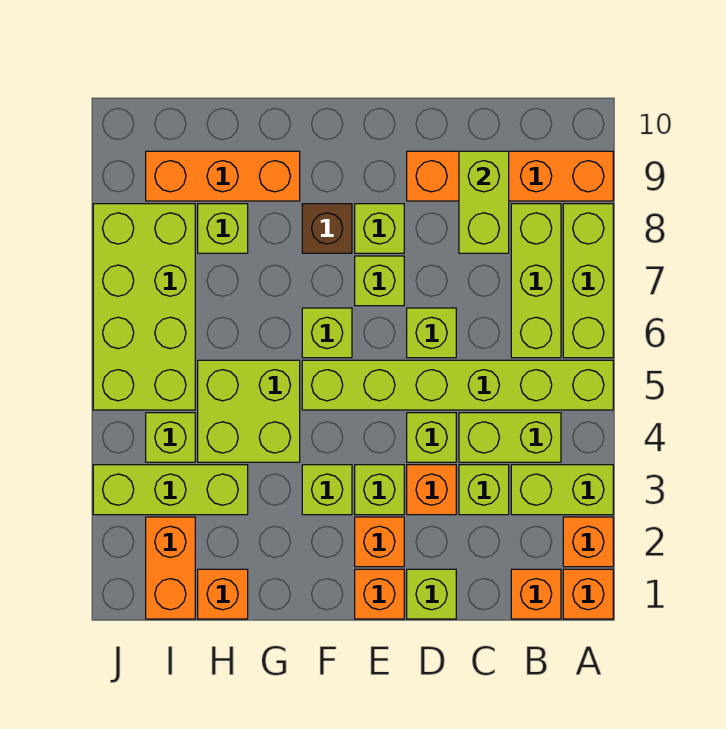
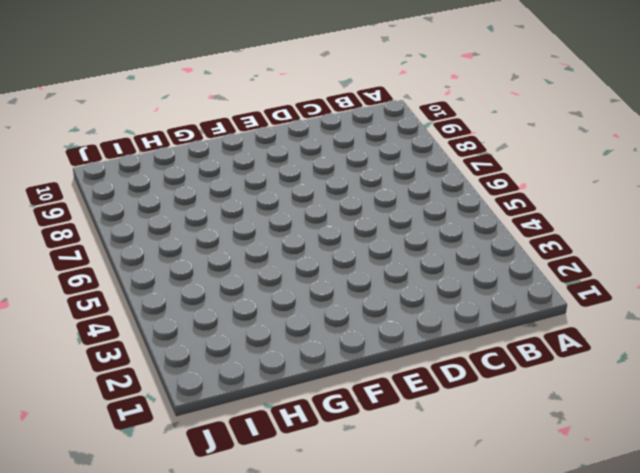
none -> orange 1x1 brick [563,569,613,619]
none -> orange 1x1 brick [563,517,613,567]
none -> lime 1x2 brick [511,465,613,515]
none -> lime 1x6 brick [302,360,613,410]

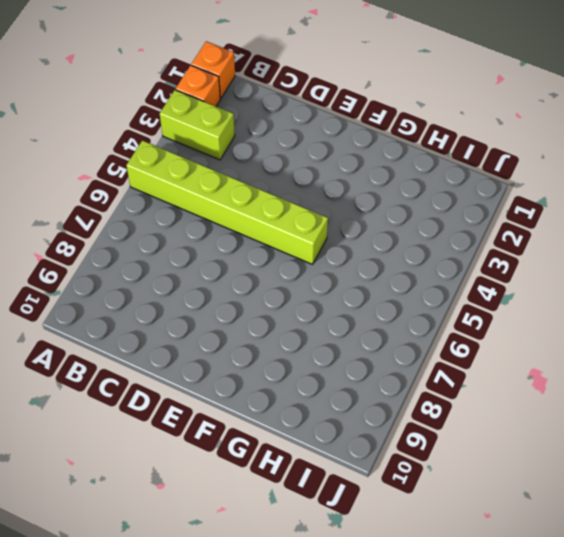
none -> lime 1x3 brick [563,204,613,358]
none -> orange 1x4 brick [407,151,613,201]
none -> orange 1x1 brick [511,569,561,619]
none -> lime 1x2 brick [459,413,561,462]

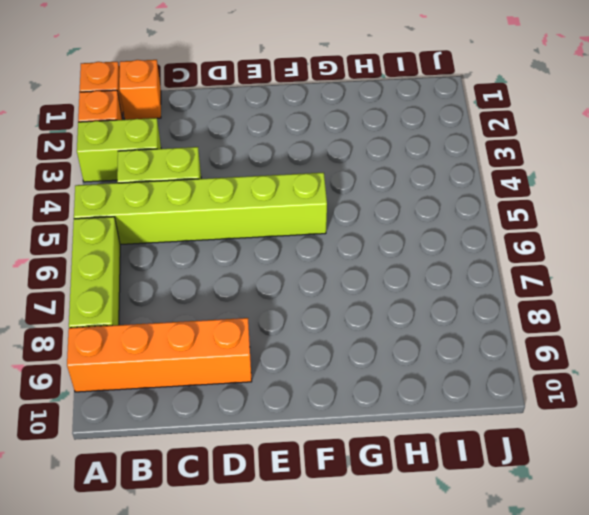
none -> lime 1x3 brick [511,204,561,358]
none -> lime 1x1 brick [459,465,509,515]
none -> lime 1x1 brick [407,569,456,619]
none -> orange 1x1 brick [407,465,456,515]

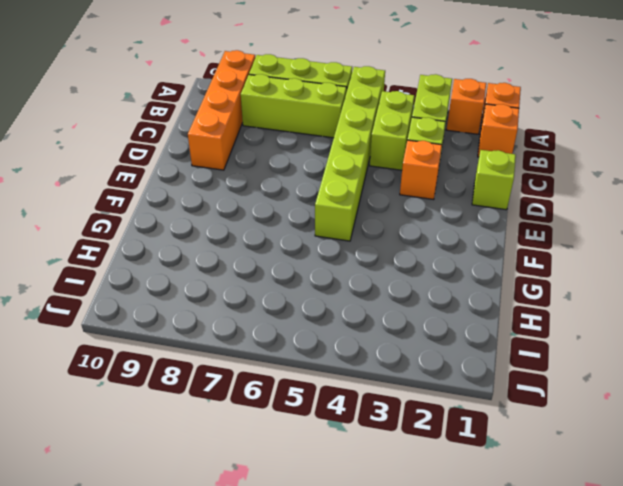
none -> lime 1x1 brick [407,413,456,462]
none -> lime 1x1 brick [407,308,456,358]
none -> orange 1x1 brick [355,569,404,619]
none -> orange 1x1 brick [355,517,404,567]

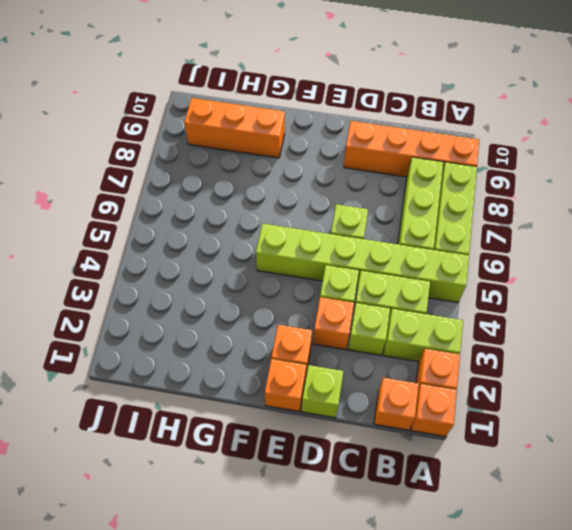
none -> lime 1x1 brick [355,465,404,515]
none -> lime 1x1 brick [355,256,404,306]
none -> lime 1x1 brick [355,204,404,253]
none -> lime 1x1 brick [302,465,352,515]

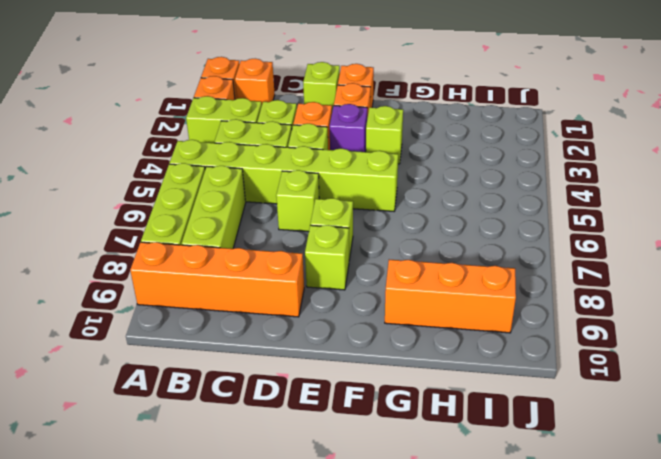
purple 1x1 brick [330,104,367,152] -> lime 1x1 brick [355,465,404,515]
none -> lime 1x1 brick [302,308,352,358]
none -> brown 1x1 brick [302,204,352,253]
none -> lime 2x2 brick [198,360,300,462]
none -> orange 1x1 brick [198,569,248,619]

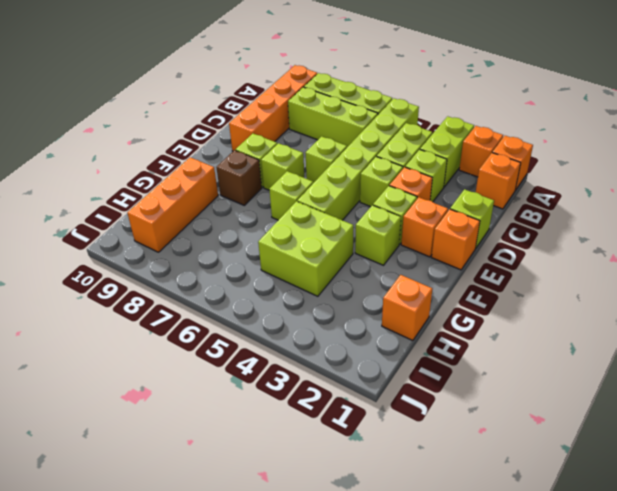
none -> lime 1x3 brick [93,465,248,515]
none -> lime 1x1 brick [198,204,248,253]
none -> orange 1x2 brick [146,517,195,619]
none -> lime 1x1 brick [146,413,195,462]

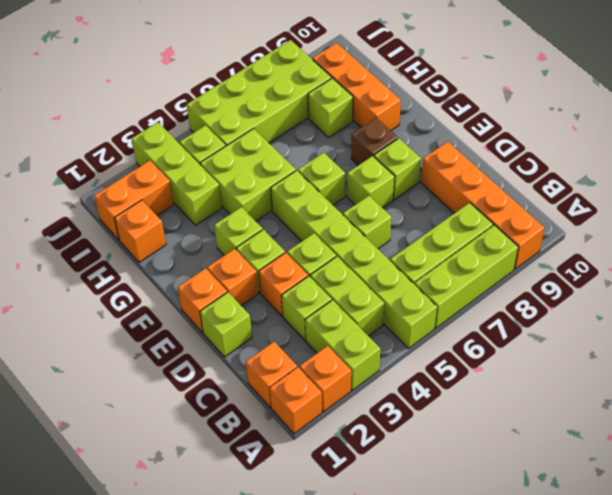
none -> lime 1x2 brick [459,151,509,253]

